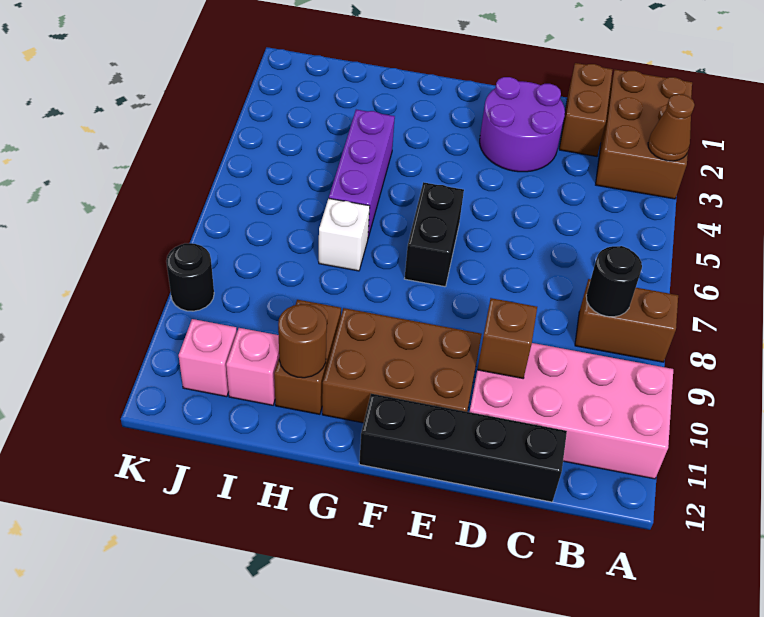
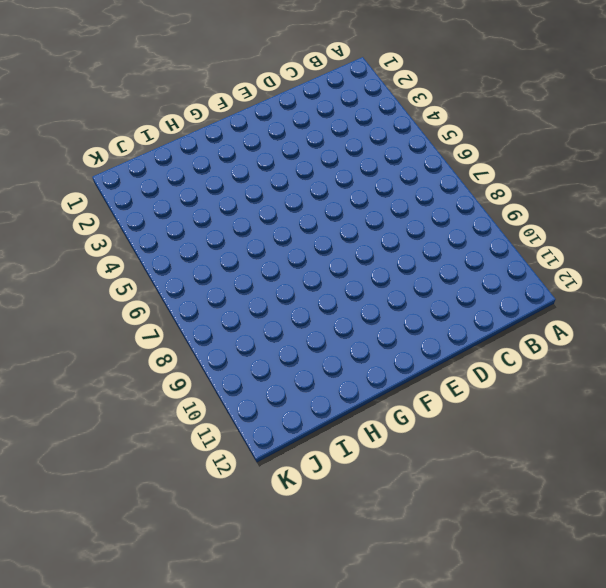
none -> brown 2x3 brick [596,70,692,199]
none -> brown 1x2 brick [575,279,678,362]
none -> pink 2x4 brick [470,343,673,479]

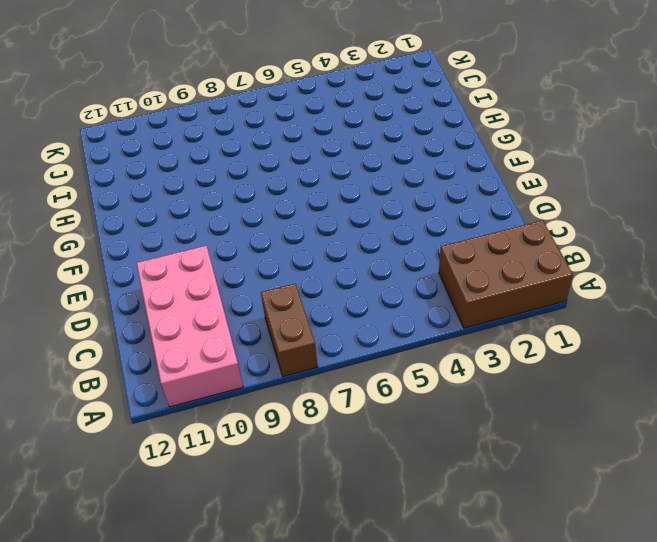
none -> brown 1x2 brick [559,63,613,156]
none -> black 1x4 brick [359,394,567,502]
none -> purple 2x2 round brick [480,77,565,172]

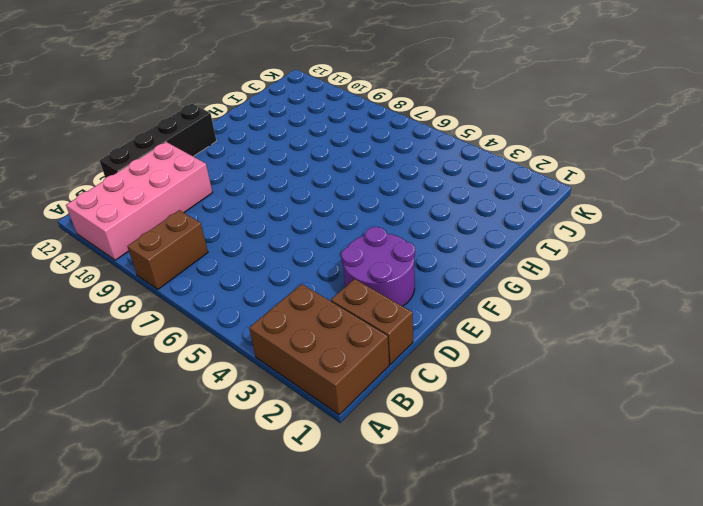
none -> brown 2x3 brick [322,308,482,423]
none -> black 1x2 brick [405,182,464,287]
none -> purple 1x3 brick [329,110,395,237]

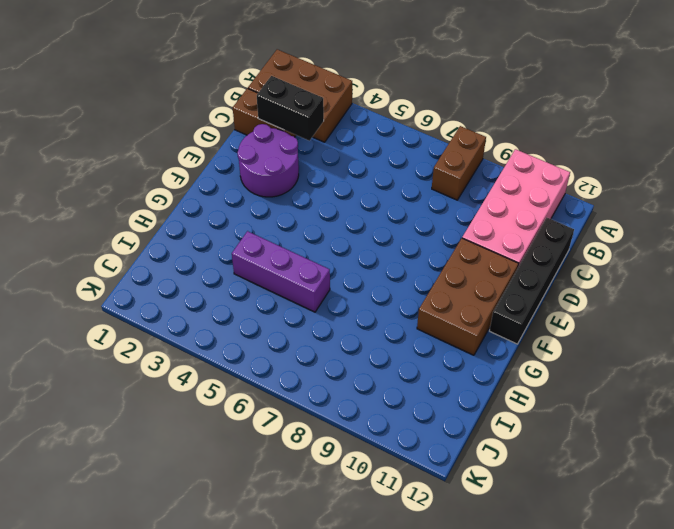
black 1x2 brick [257,76,324,141] -> black 1x2 brick moved to [405,182,464,287]
none -> white 1x1 brick [319,198,370,271]
none -> brown 1x2 brick [274,300,341,414]
none -> pink 1x1 brick [226,328,279,405]

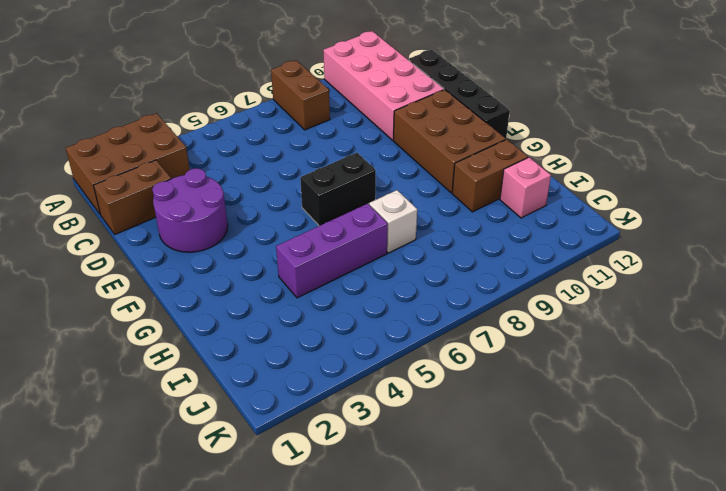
none -> pink 1x1 brick [179,319,237,397]
none -> black 1x1 round brick [166,243,214,311]
none -> brown 1x1 cone [648,94,695,161]

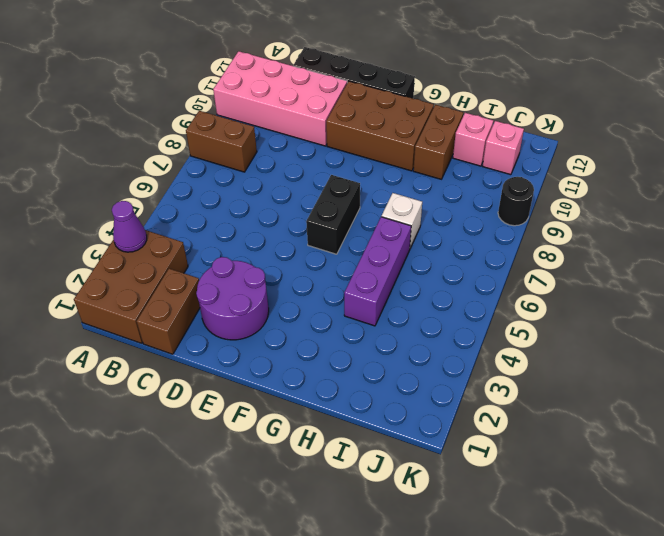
purple 1x1 cone [112,201,147,252] -> brown 1x1 cone [648,94,695,161]
none -> black 1x1 round brick [586,246,642,317]
none -> brown 1x1 brick [477,298,537,378]
none -> brown 1x1 round brick [278,304,327,378]

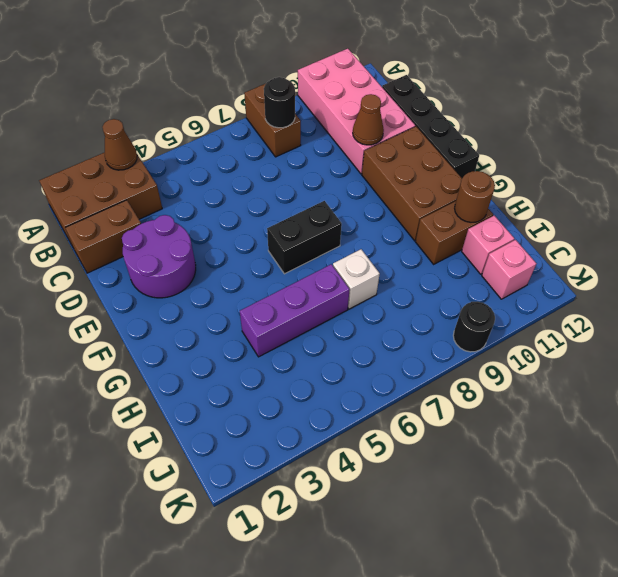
brown 1x1 cone [353,94,384,145] -> brown 1x1 brick [477,298,537,378]

